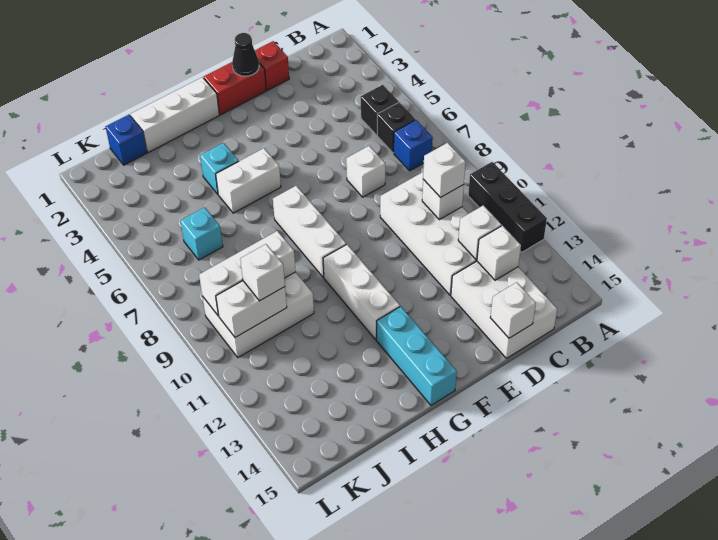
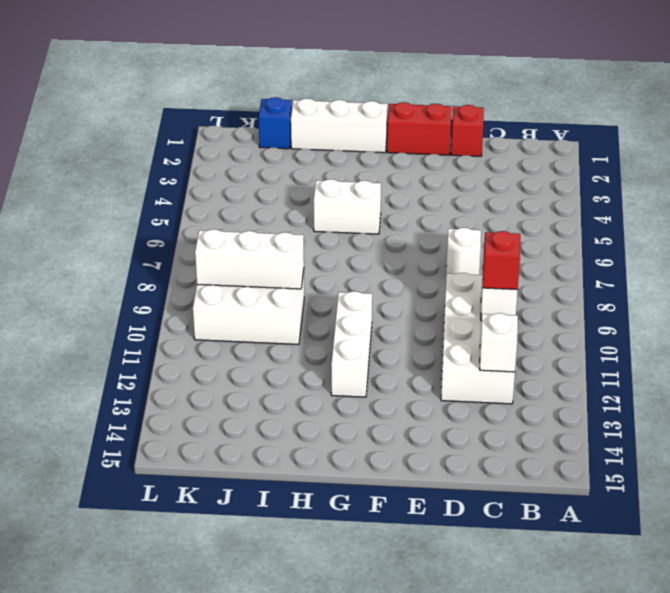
red 1x1 brick [483,231,520,290] -> white 1x1 brick [423,143,466,198]
none -> black 1x3 brick [468,162,547,252]
none -> black 1x1 brick [361,85,399,135]
none -> black 1x1 brick [377,102,415,153]

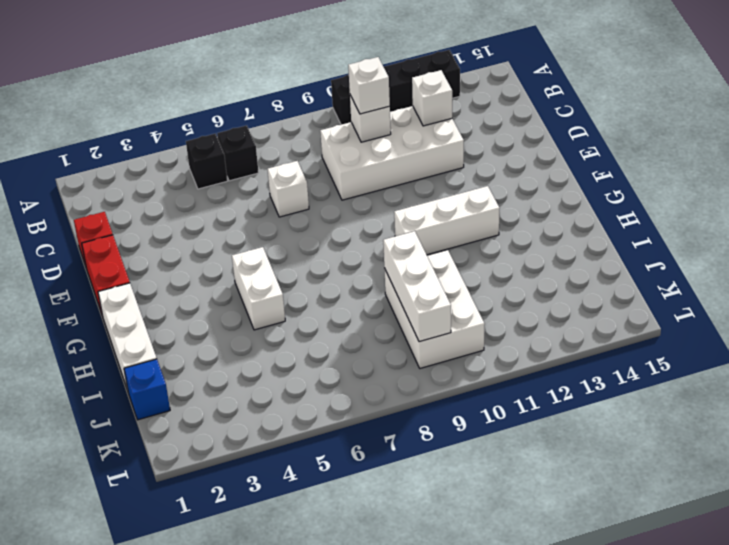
black 1x4 brick [331,50,460,125] -> black 1x3 brick [468,162,547,252]
none -> blue 1x1 brick [394,120,433,171]
none -> white 2x3 brick [451,261,557,358]
none -> white 1x3 brick [273,186,346,277]

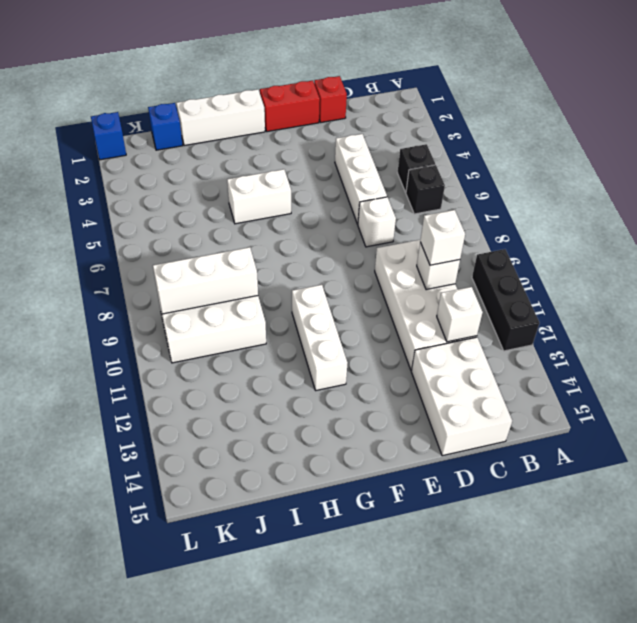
white 1x3 brick [335,134,387,224] -> white 1x3 brick moved to [273,186,346,277]
blue 1x1 brick [91,112,126,160] -> blue 1x1 brick moved to [394,120,433,171]
none -> cyan 1x3 brick [376,307,457,405]
none -> cyan 1x1 brick [200,143,239,194]
none -> cyan 1x1 brick [181,207,223,260]

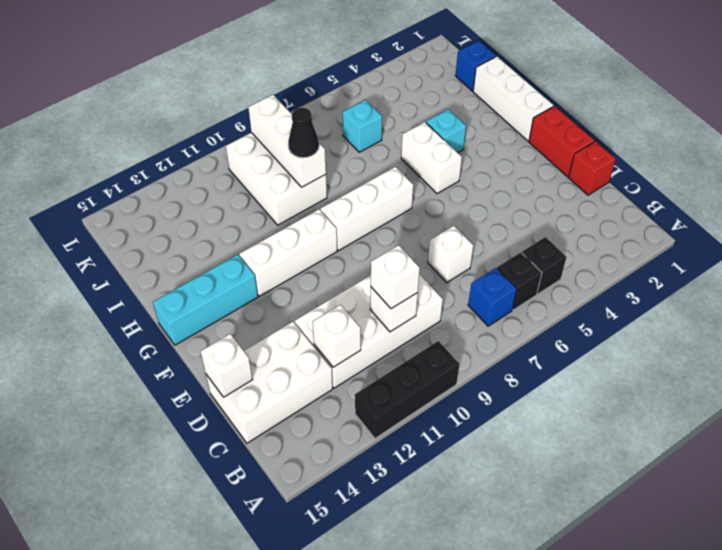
black 1x1 cone [288,108,319,158] -> black 1x1 cone moved to [232,33,259,76]
none -> white 1x1 brick [477,226,521,280]
none -> white 1x2 brick [216,281,287,337]
none -> white 1x1 brick [240,244,285,301]

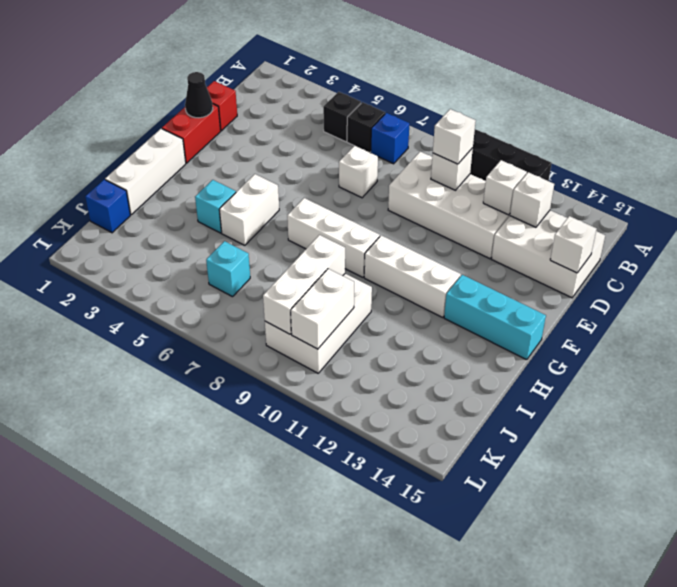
none -> white 1x1 brick [240,244,285,301]

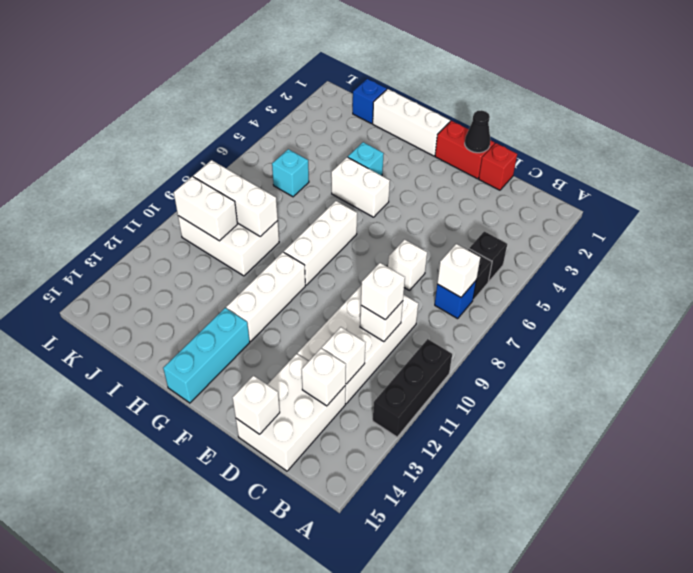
white 1x1 brick [437,244,480,297] -> white 1x1 brick moved to [240,244,285,301]

